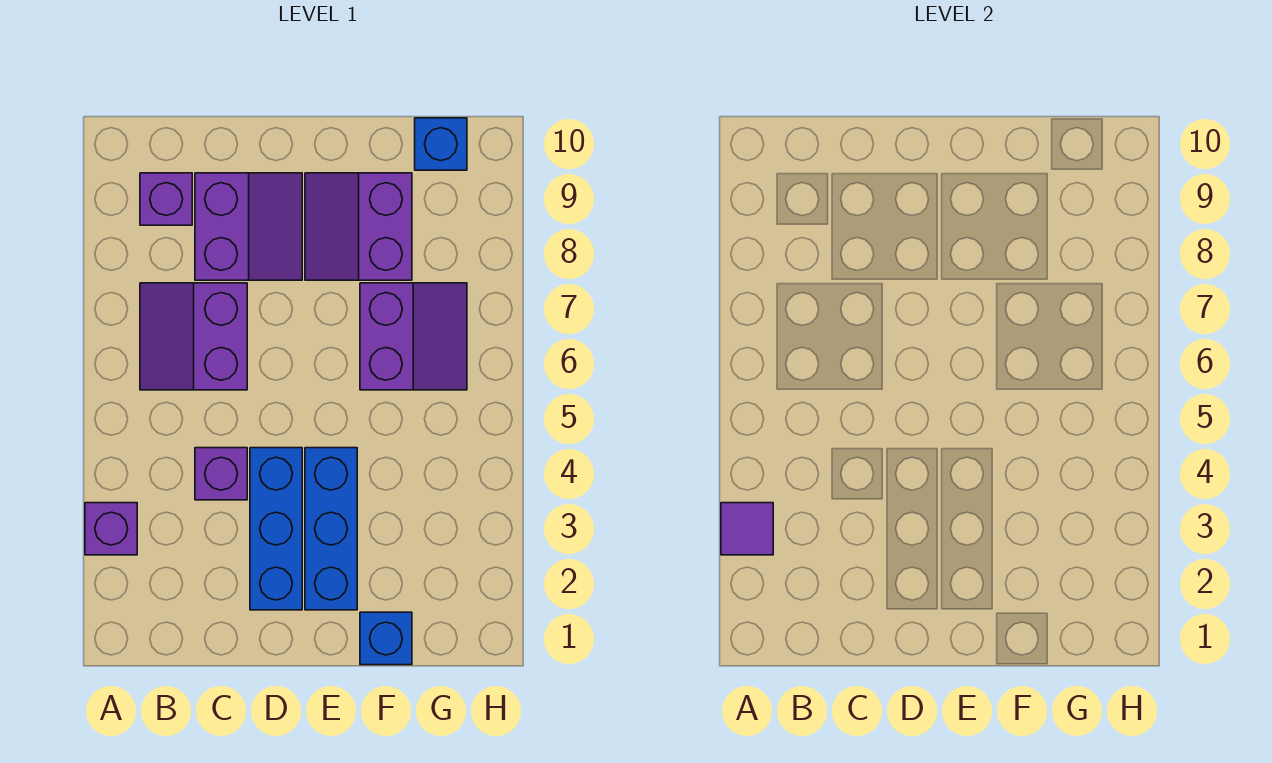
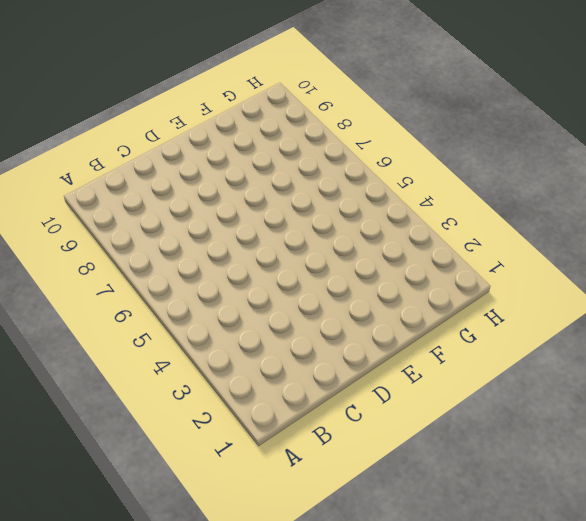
none -> purple 1x1 brick [85,503,137,555]
none -> purple 2x2 slope [140,283,247,390]
none -> purple 1x1 brick [140,173,192,225]

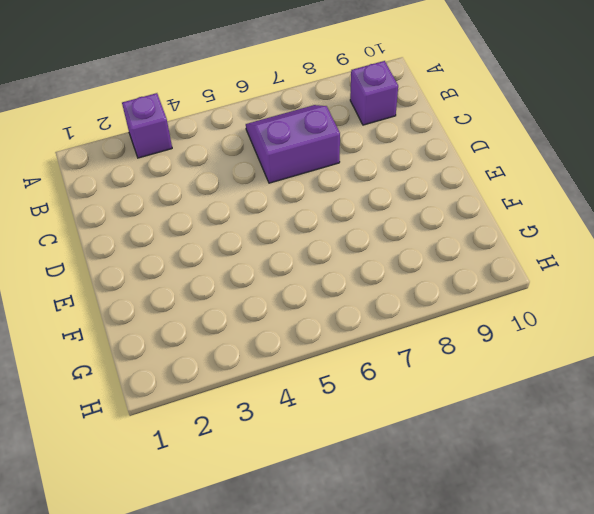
none -> purple 1x1 brick [195,448,247,500]
none -> purple 2x2 slope [195,173,302,280]
none -> blue 1x3 brick [250,448,302,610]

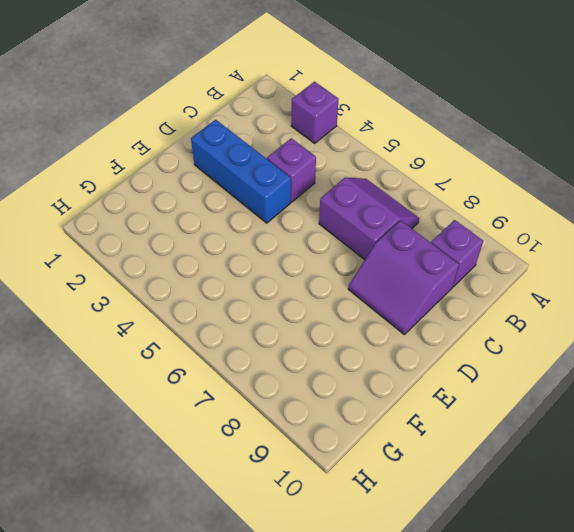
none -> blue 1x3 brick [305,448,357,610]
none -> purple 2x2 slope [305,173,412,280]
none -> blue 1x1 brick [360,612,412,665]

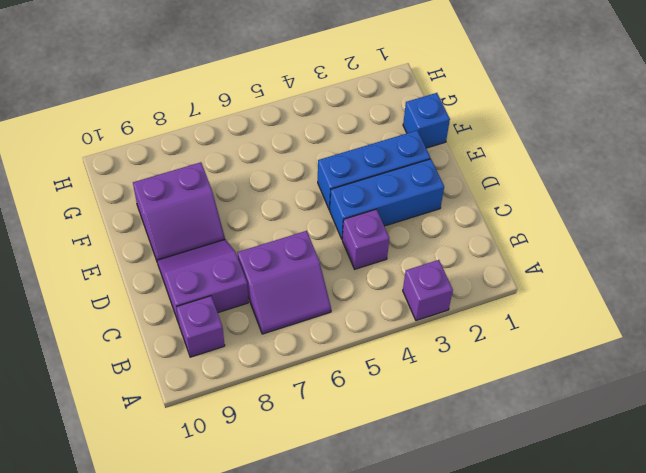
none -> purple 2x2 slope [360,283,467,390]
none -> blue 1x1 brick [415,118,467,170]
none -> purple 1x1 tile [721,503,773,555]

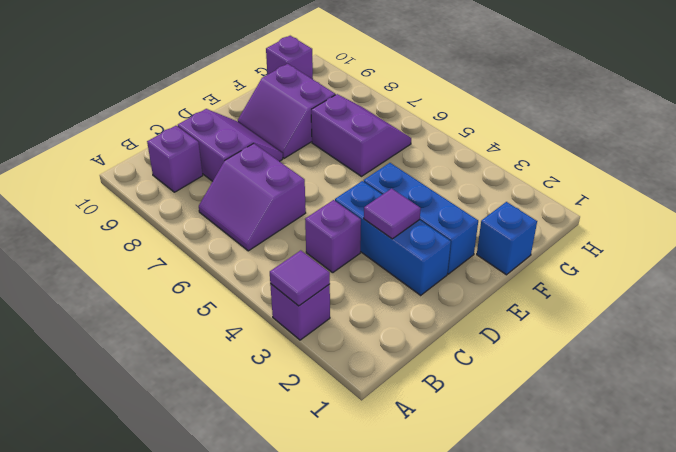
purple 1x1 tile [364,189,421,239] -> none
purple 1x1 brick [266,36,313,79] -> blue 1x1 brick [415,118,467,170]

